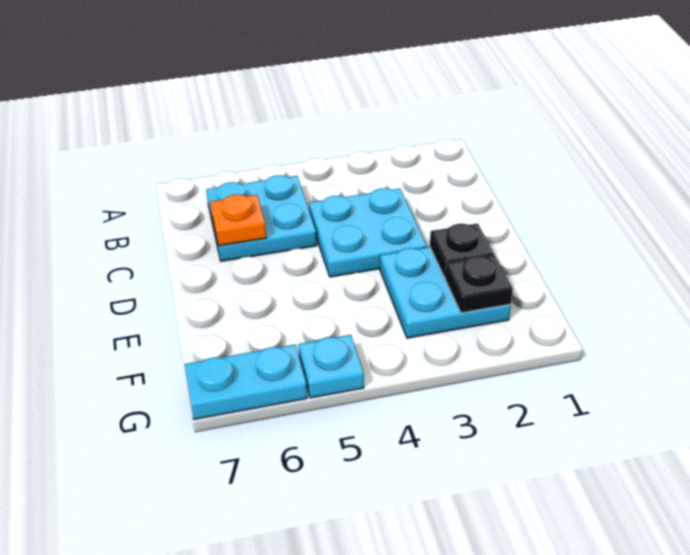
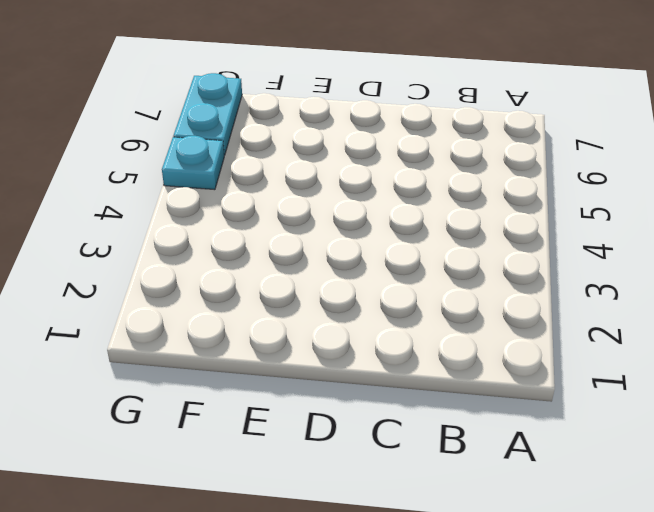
none -> cyan 2x2 plate [206,175,317,261]
none -> cyan 2x2 plate [309,188,427,277]

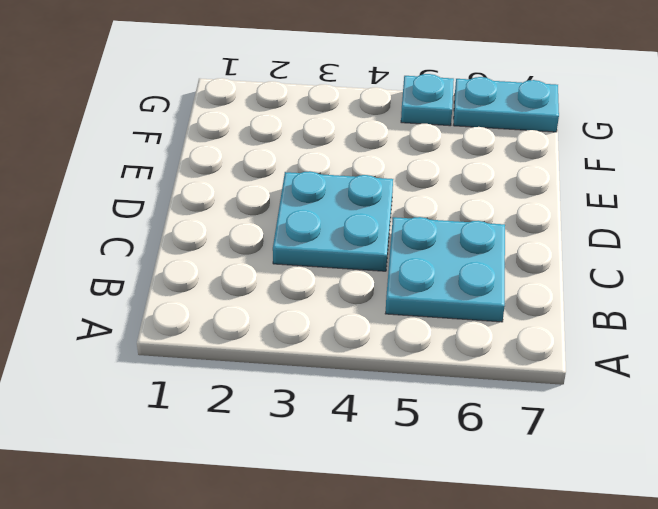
none -> cyan 2x2 plate [380,247,511,338]
none -> orange 1x1 plate [210,194,266,246]

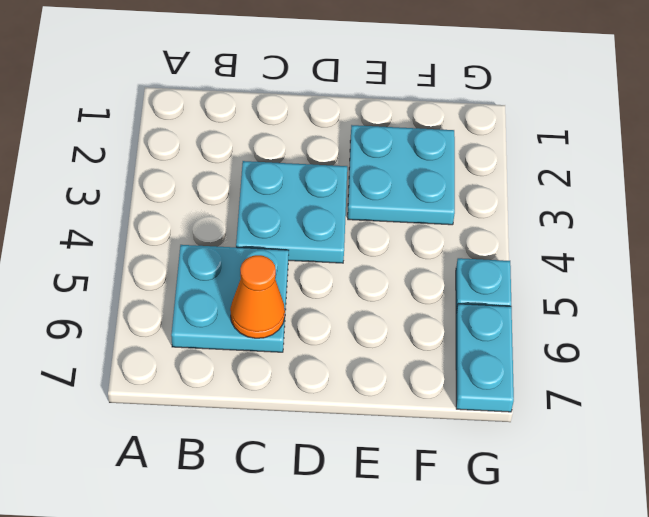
orange 1x1 cone [230,255,285,338] -> orange 1x1 plate [210,194,266,246]
none -> black 1x1 plate [430,223,494,278]
none -> black 1x1 plate [445,255,513,313]

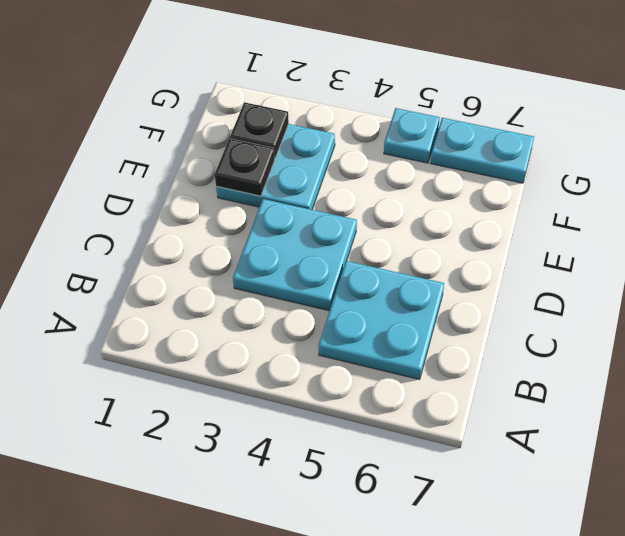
none -> orange 1x1 plate [210,194,266,246]

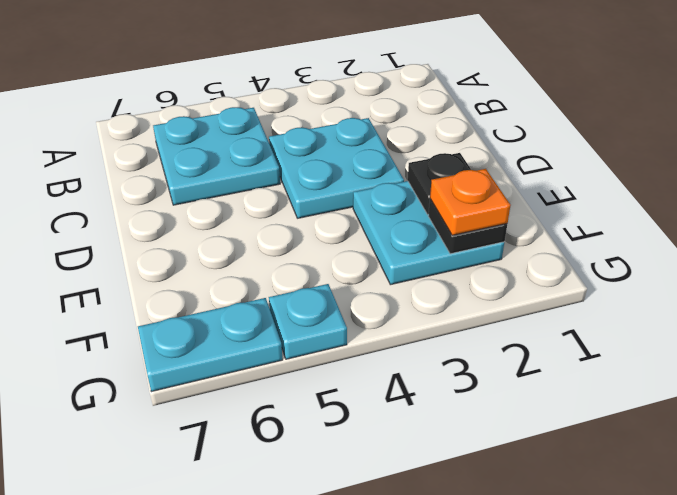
orange 1x1 plate [430,169,511,235] -> orange 1x1 plate moved to [210,194,266,246]

